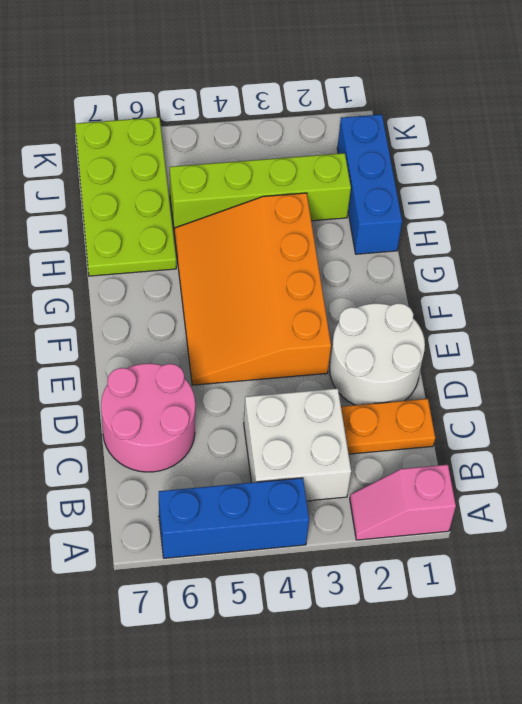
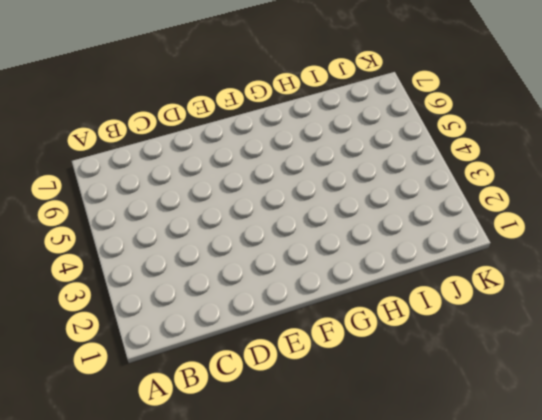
none -> pink 1x2 slope [350,465,456,540]
none -> blue 1x3 brick [159,478,309,558]

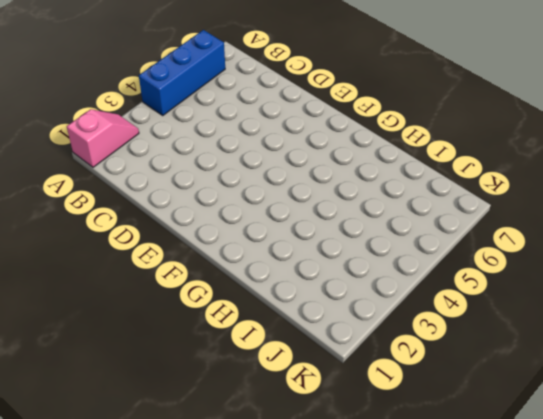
none -> white 2x2 brick [244,388,351,501]
none -> orange 1x2 plate [341,399,435,454]

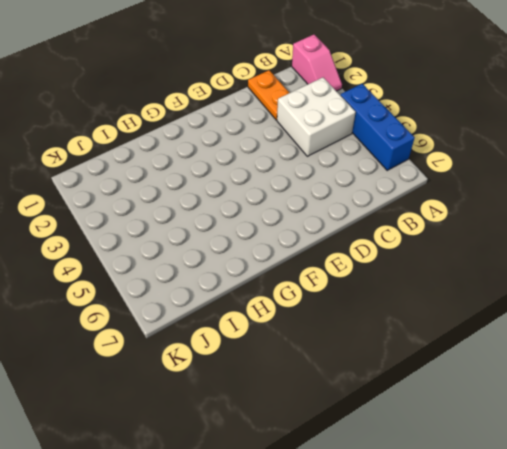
none -> pink 2x2 round brick [101,363,195,472]
none -> white 2x2 round brick [330,303,425,405]

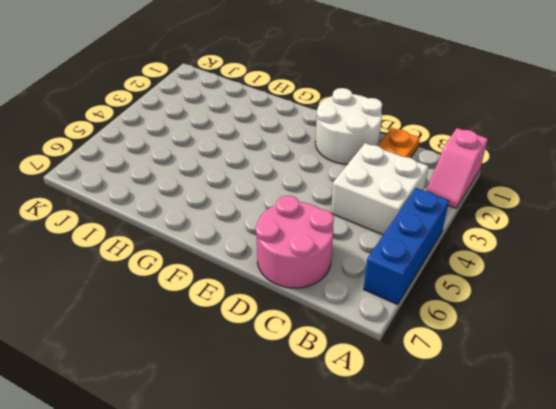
none -> orange 3x4 slope [174,193,331,385]
none -> blue 1x3 brick [337,114,402,254]

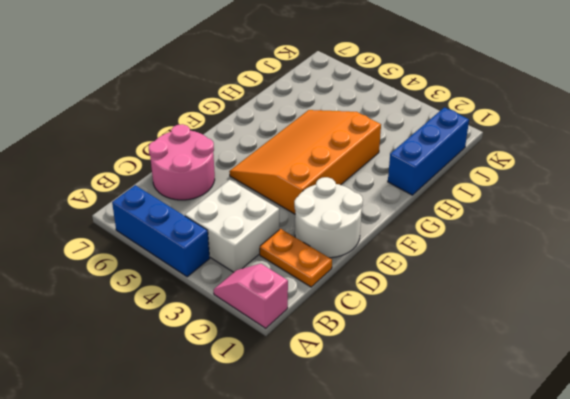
none -> lime 2x4 plate [75,117,176,276]
none -> lime 1x4 brick [170,153,351,228]

